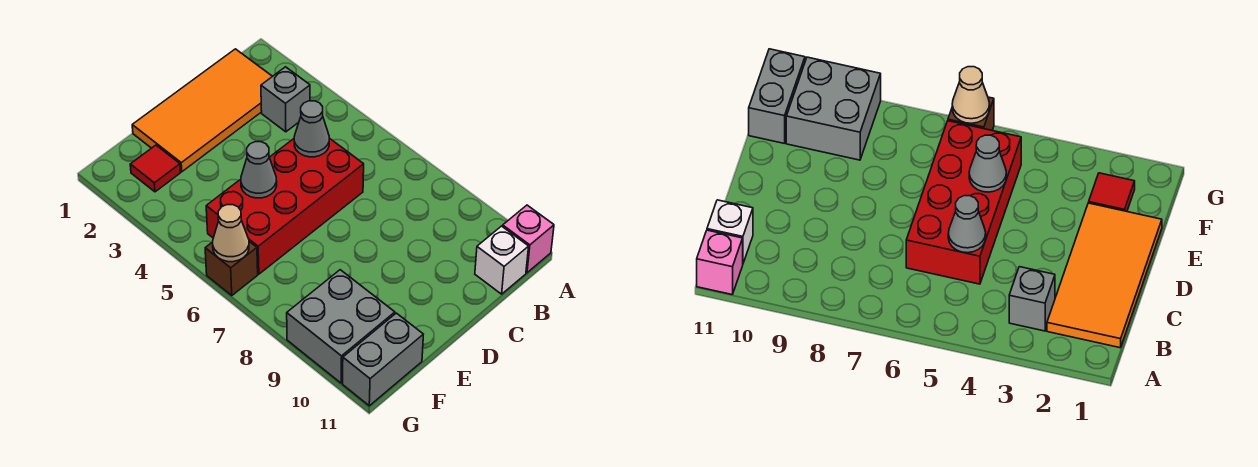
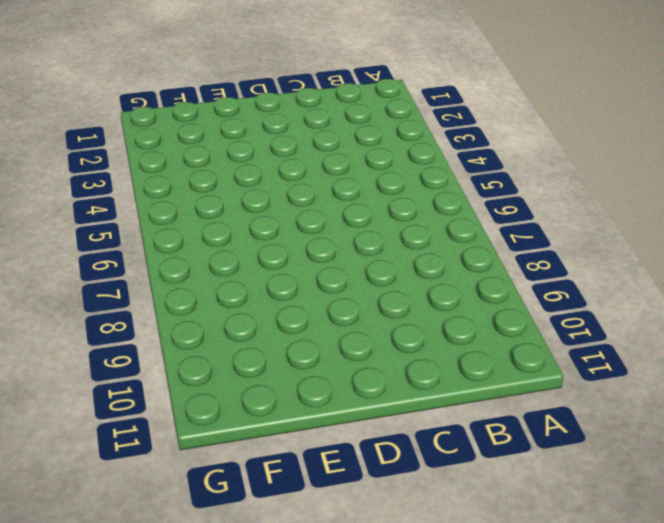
none -> pink 1x1 brick [503,205,554,273]
none -> orange 2x4 tile [132,49,272,172]
none -> grey 1x1 brick [261,67,310,132]

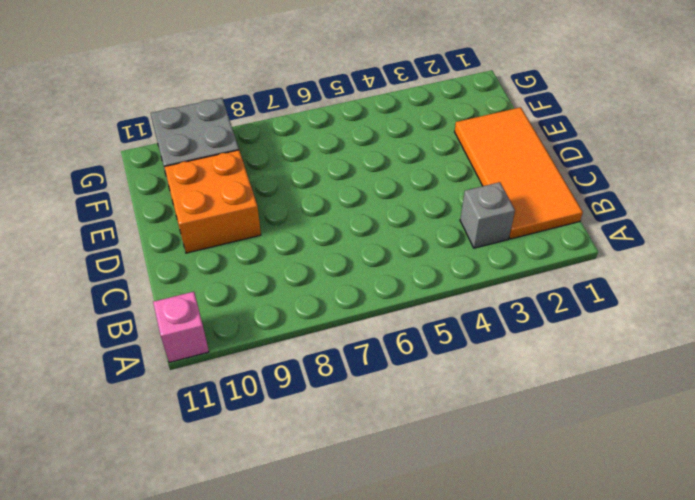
orange 2x2 brick [165,150,261,253] -> none
none -> white 1x1 brick [475,226,529,294]
none -> red 2x4 brick [206,138,364,274]
none -> red 1x1 tile [130,145,181,192]

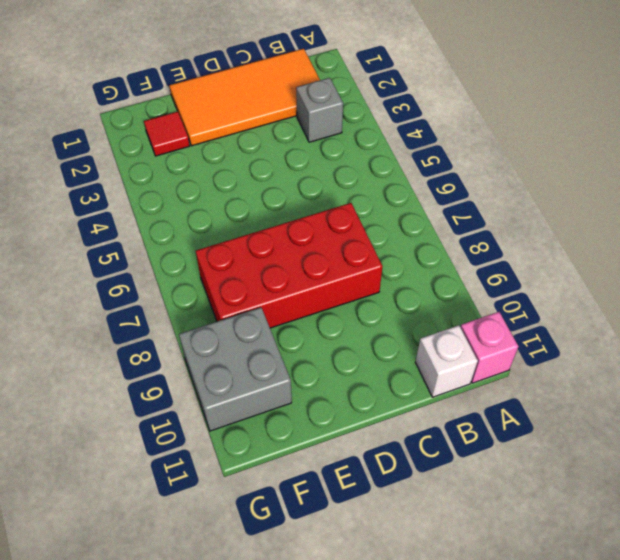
red 2x4 brick [196,203,383,328] -> red 2x4 brick moved to [206,138,364,274]
none -> grey 1x2 brick [343,313,423,406]
none -> brown 1x1 brick [205,242,258,295]
none -> grey 1x1 cone [294,101,329,157]

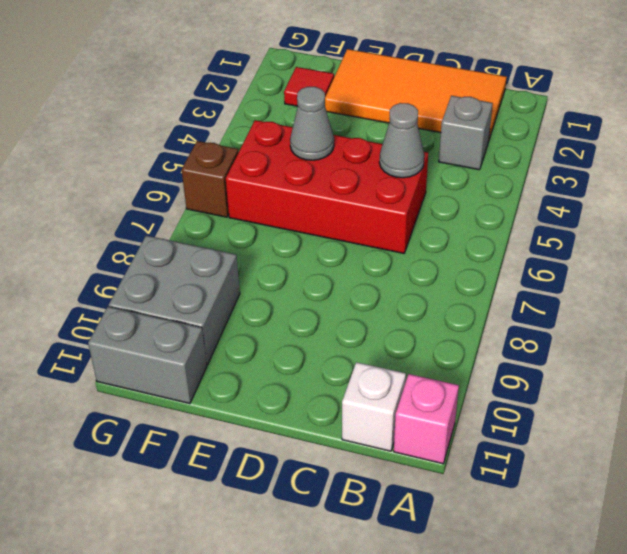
none -> tan 1x1 cone [213,205,249,262]

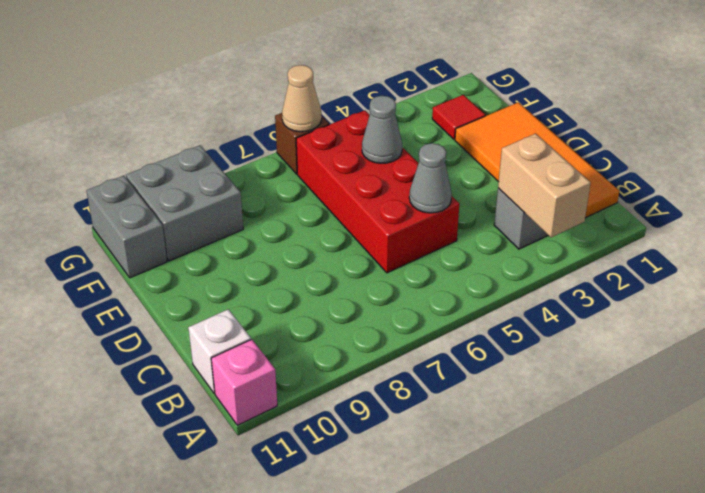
tan 1x2 brick [498,134,591,237] -> none

